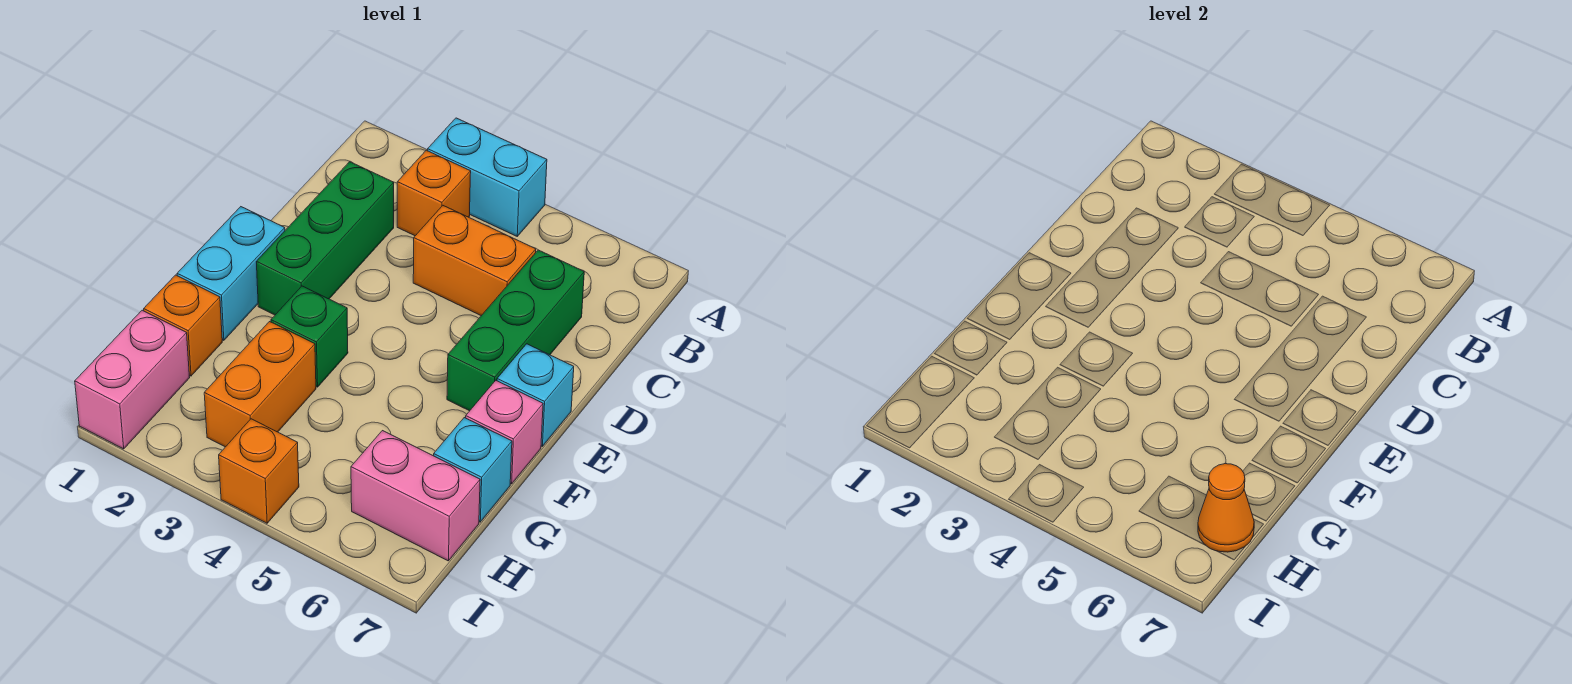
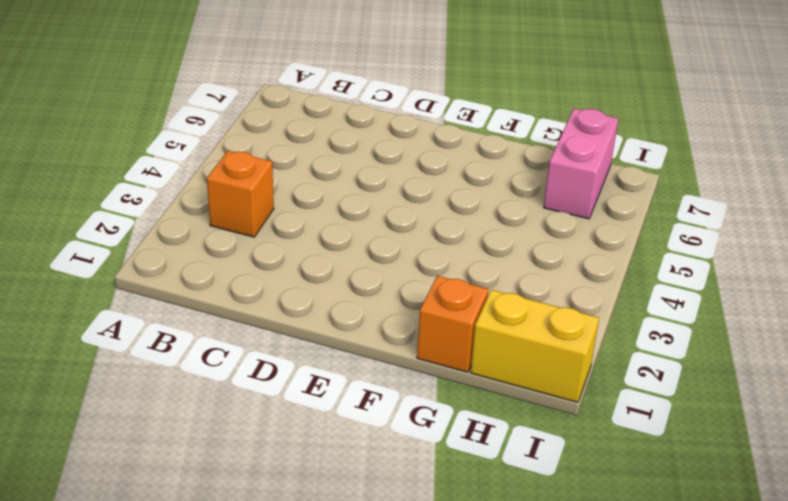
yellow 1x2 brick [471,290,599,402] -> pink 1x2 brick [75,310,190,449]
none -> cyan 1x2 brick [428,118,547,236]
none -> green 1x3 brick [257,162,394,315]
none -> orange 1x2 brick [413,206,536,316]

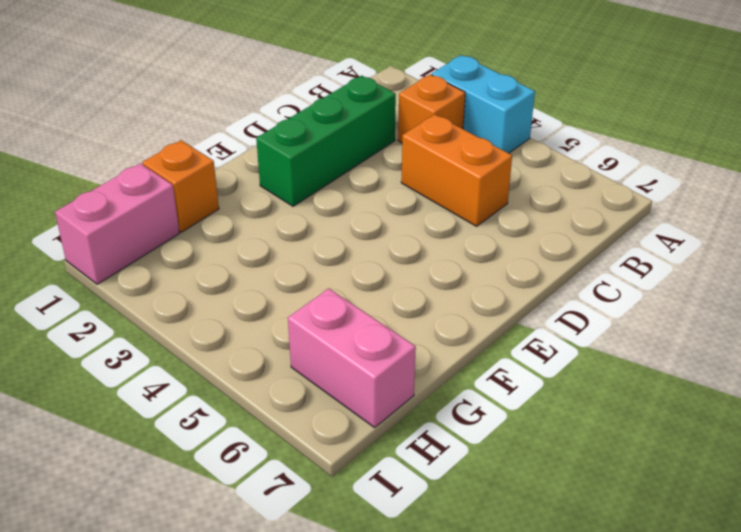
none -> green 1x3 brick [447,250,584,411]
none -> cyan 1x2 brick [177,207,285,340]
none -> cyan 1x1 brick [497,344,574,446]

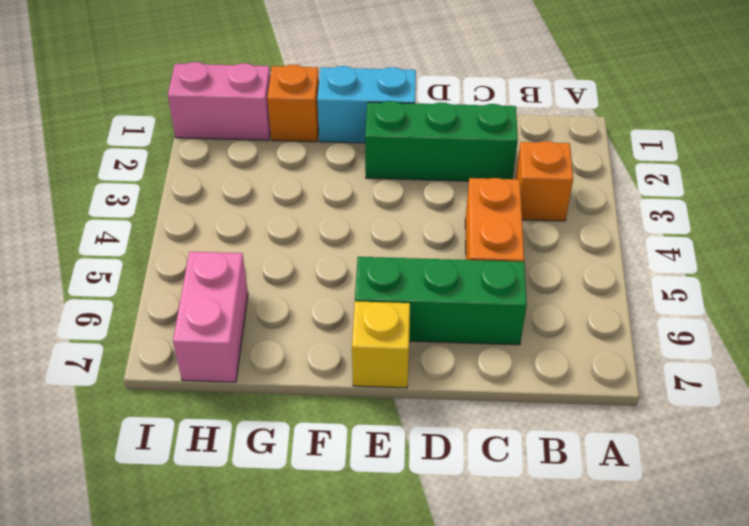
yellow 1x1 brick [352,301,410,388] -> cyan 1x1 brick [497,344,574,446]
none -> cyan 1x2 brick [428,118,547,236]
none -> green 1x1 brick [271,286,348,387]
none -> pink 1x1 brick [466,381,543,484]

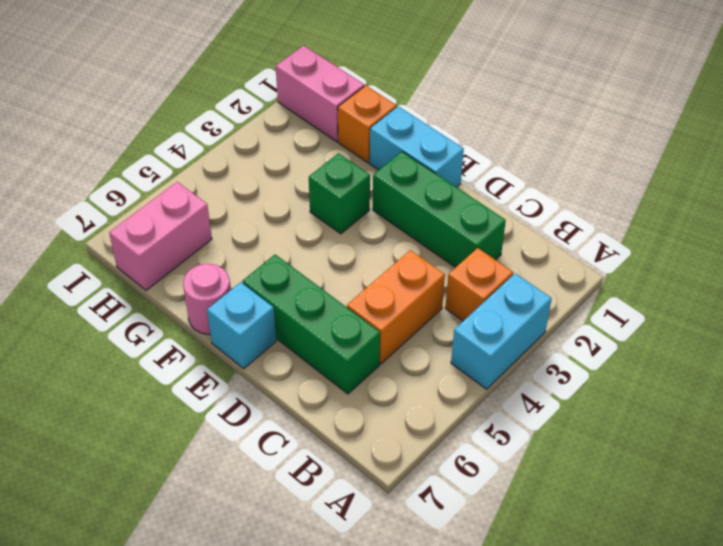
pink 1x1 round brick [183,264,231,334] -> pink 1x1 brick [466,381,543,484]
none -> orange 1x2 brick [204,322,316,447]
none -> cyan 1x1 brick [434,418,512,522]
none -> orange 1x1 brick [219,419,299,523]

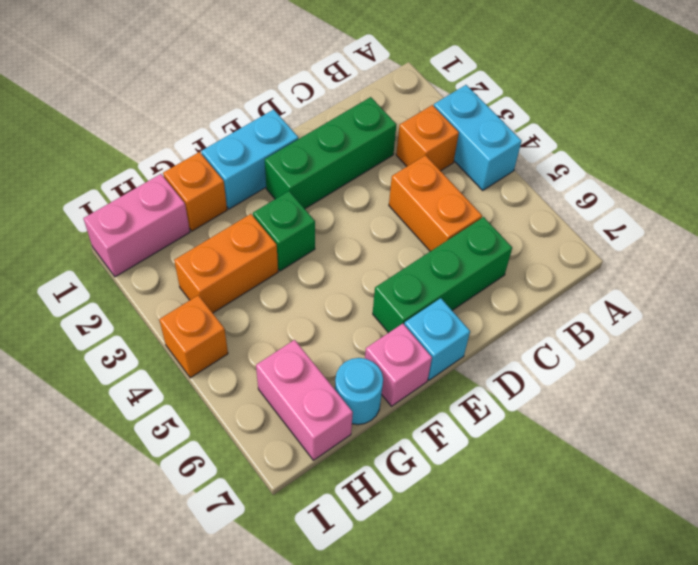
cyan 1x1 round brick [335,358,383,425] -> cyan 1x1 brick [434,418,512,522]
none -> orange 1x1 cone [1198,464,1254,552]

